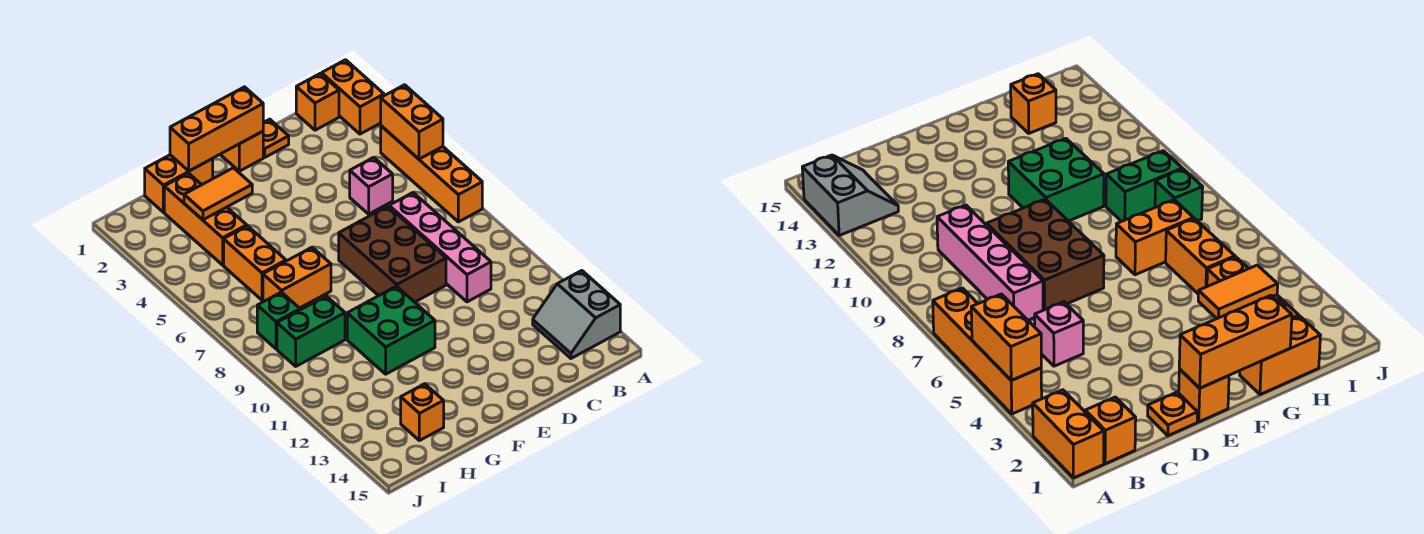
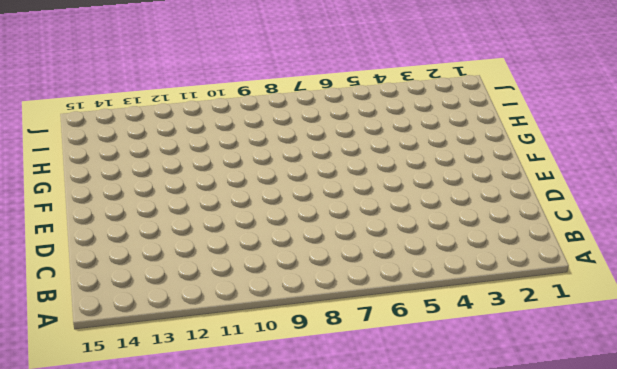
none -> orange 1x2 brick [322,60,384,134]
none -> orange 1x4 brick [381,126,482,222]
none -> grey 2x2 slope [533,271,620,358]

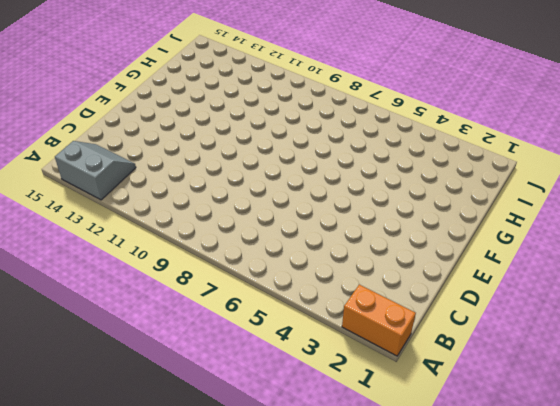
none -> orange 1x4 brick [381,126,482,222]
none -> orange 1x1 brick [296,73,339,130]
none -> pink 1x1 brick [350,157,393,214]

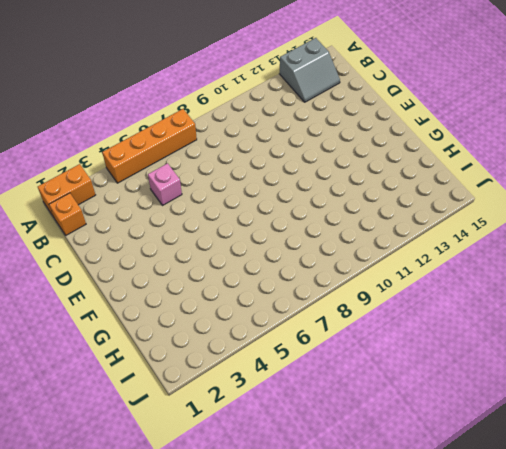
none -> pink 1x4 brick [389,193,491,302]
none -> orange 1x1 plate [263,119,289,158]
none -> brown 2x3 brick [339,206,446,302]

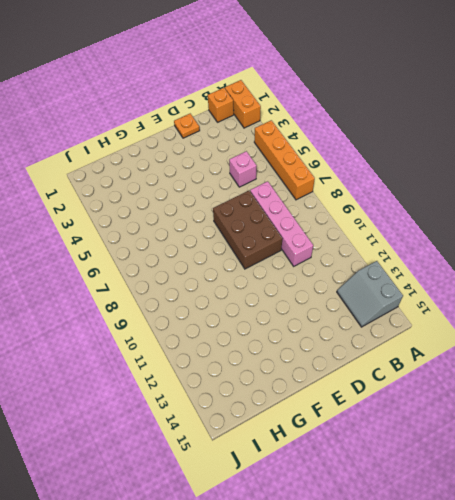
none -> orange 1x1 brick [221,131,263,171]
none -> green 2x2 brick [347,286,435,374]
none -> orange 1x2 brick [145,155,213,212]

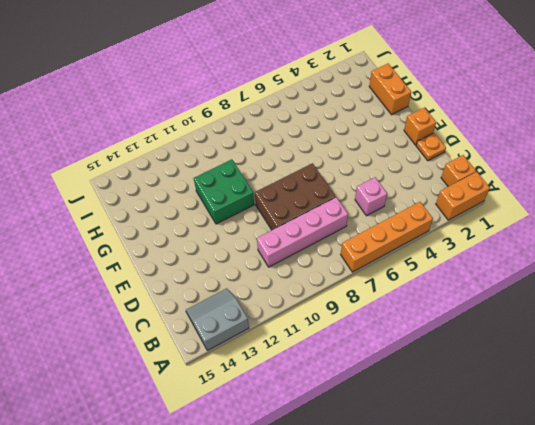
none -> orange 1x2 brick [263,247,331,308]
none -> orange 1x3 brick [164,173,247,265]
none -> orange 1x2 brick [224,226,286,300]

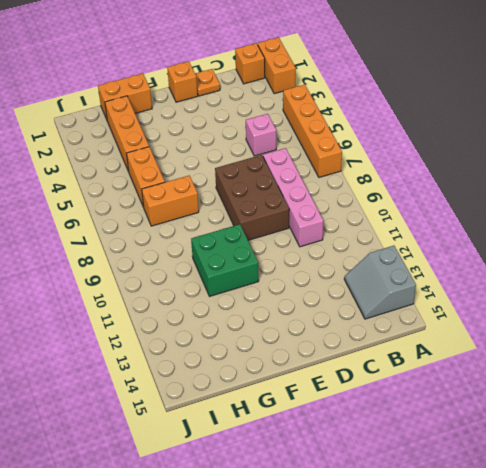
none -> green 1x2 brick [277,296,345,366]
none -> orange 1x1 brick [401,384,444,441]
none -> green 1x1 brick [257,292,300,349]

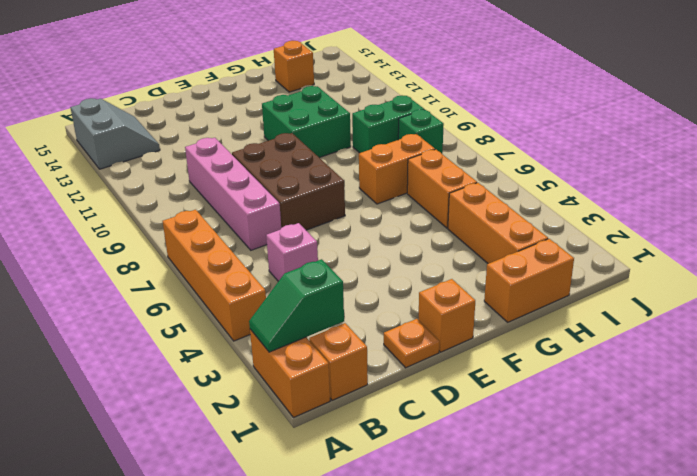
green 1x2 slope [249,259,344,352] -> none
none -> orange 1x2 brick [381,85,443,159]
none -> orange 1x3 brick [170,87,263,171]
none -> orange 1x2 tile [184,168,252,220]

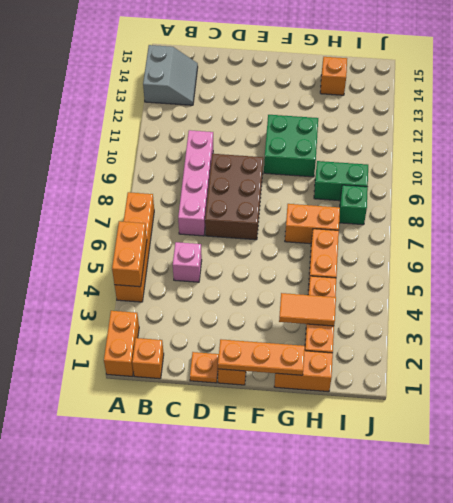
orange 1x3 plate [218,339,305,375] -> orange 1x3 brick [170,87,263,171]

